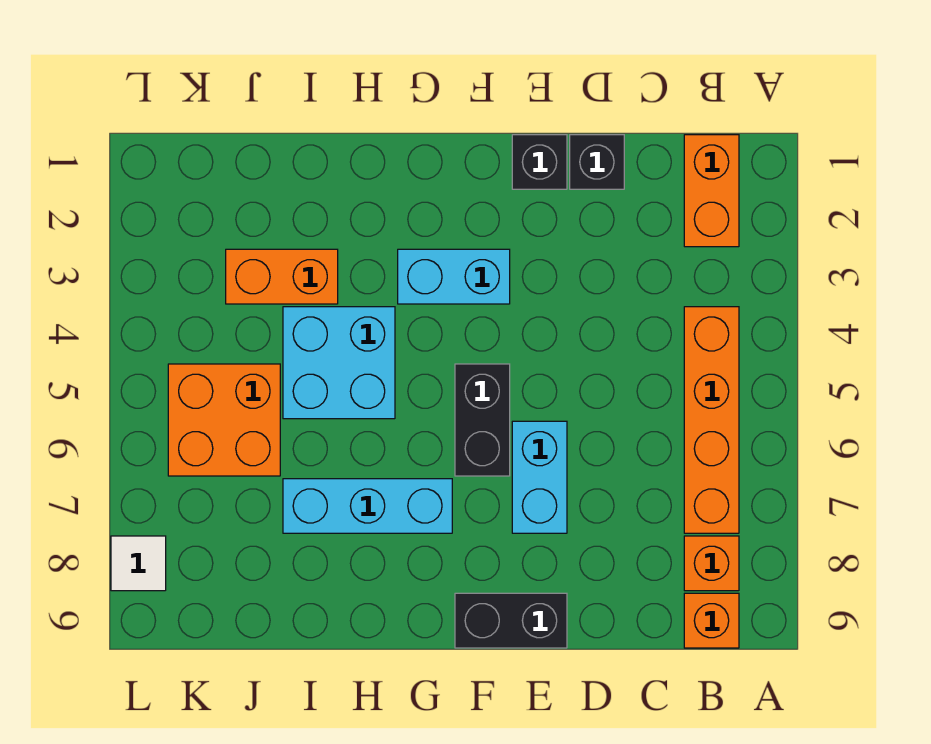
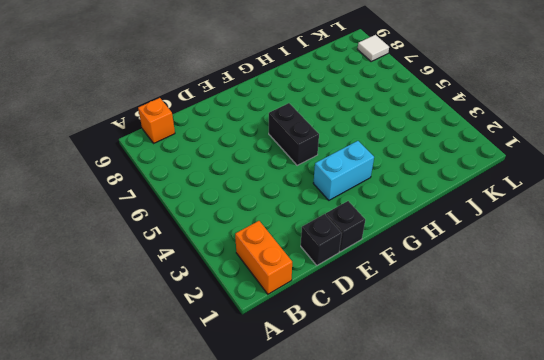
none -> orange 1x4 brick [684,307,739,533]
none -> orange 1x1 brick [684,536,739,591]
none -> cyan 1x2 brick [512,421,567,533]

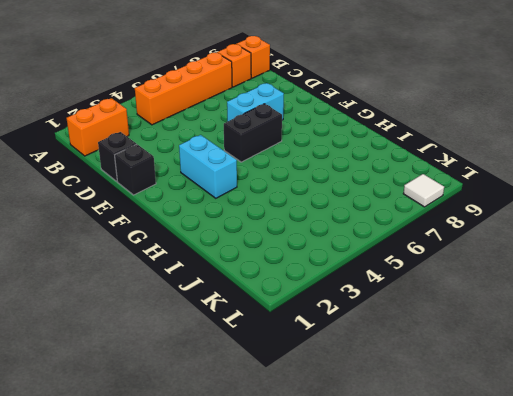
none -> black 1x2 brick [455,593,567,648]
none -> cyan 1x3 brick [283,479,452,533]
none -> cyan 2x2 brick [283,307,395,419]

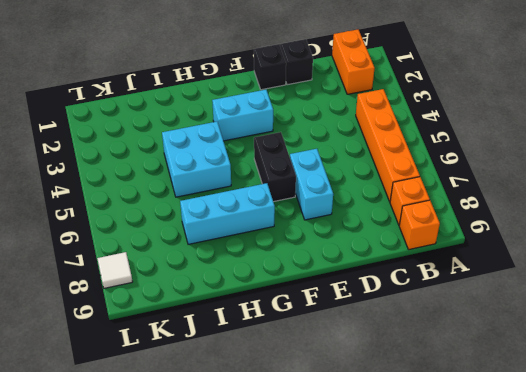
none -> black 1x2 brick [455,593,567,648]
none -> orange 1x2 brick [226,249,338,304]
none -> orange 2x2 brick [168,364,280,476]

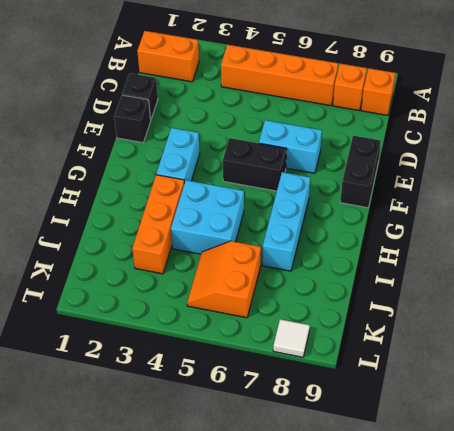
orange 1x3 brick [132,175,184,274] -> orange 1x2 brick [226,249,338,304]
orange 2x2 slope [187,241,261,318] -> orange 2x2 brick [168,364,280,476]

